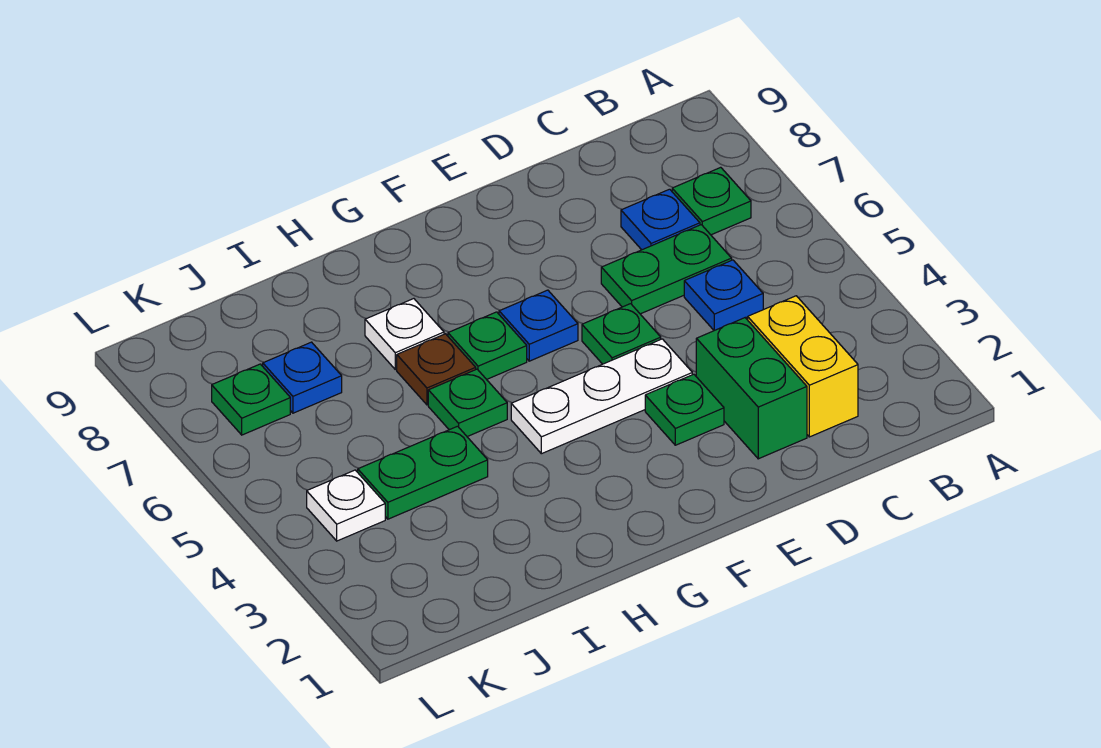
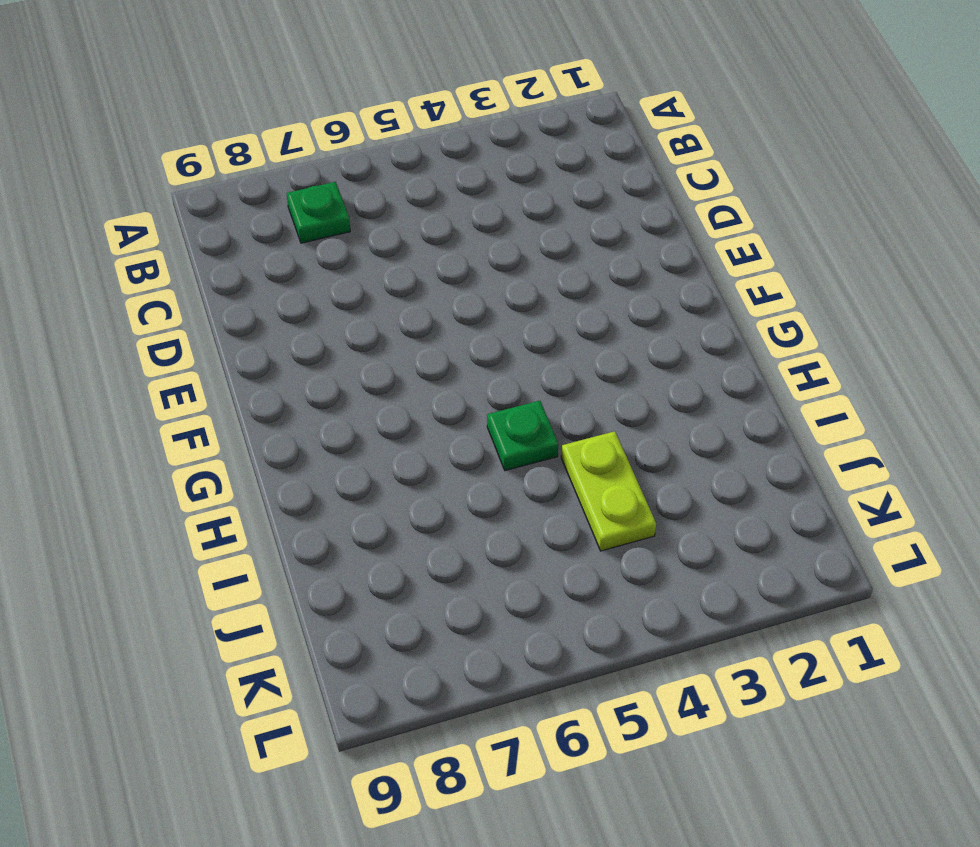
lime 1x2 plate [561,431,656,551] -> green 1x2 plate [358,426,488,519]
none -> yellow 1x2 brick [747,296,858,437]
none -> blue 1x1 plate [684,260,763,330]
none -> green 1x2 plate [601,225,732,314]

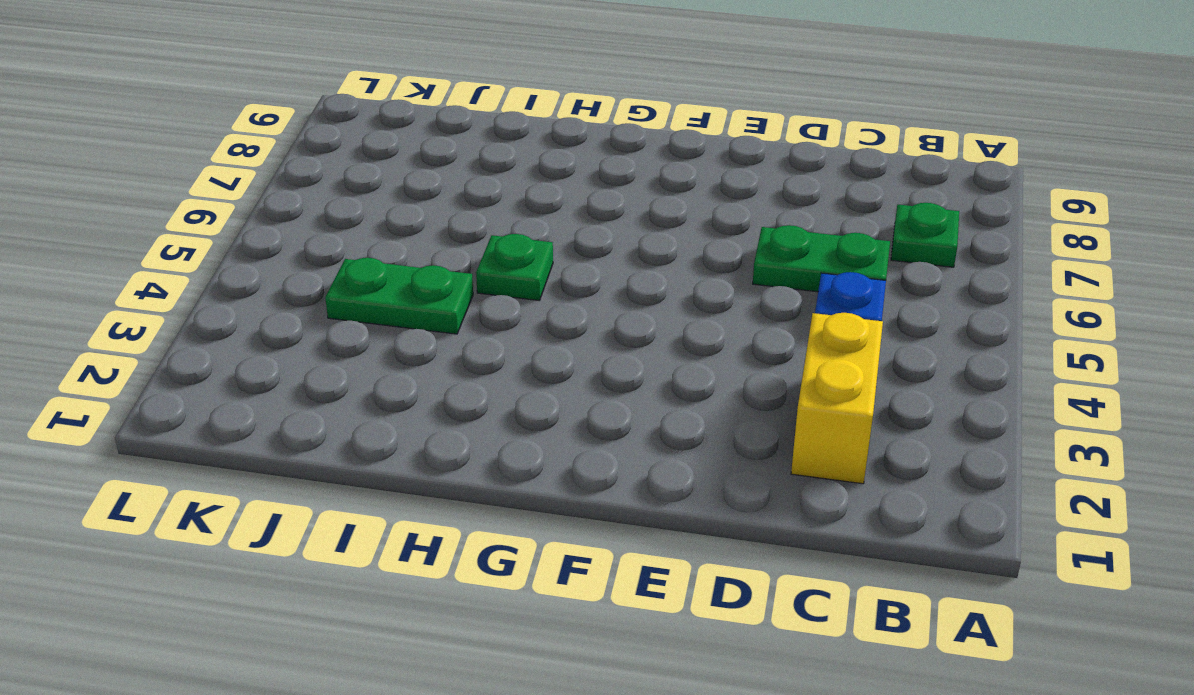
none -> blue 1x1 plate [621,189,700,250]
none -> green 1x2 brick [696,318,807,459]
none -> green 1x1 plate [645,374,724,445]

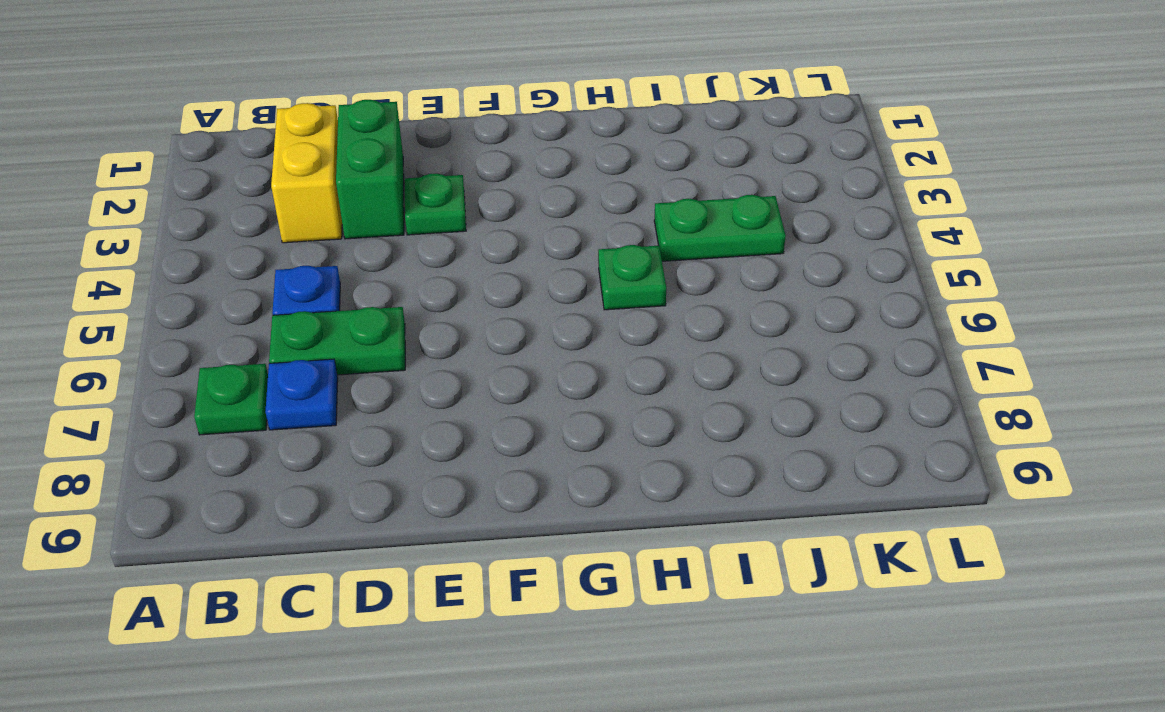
none -> white 1x3 plate [511,339,692,454]
none -> green 1x1 plate [582,304,661,364]
none -> blue 1x1 plate [499,290,578,361]

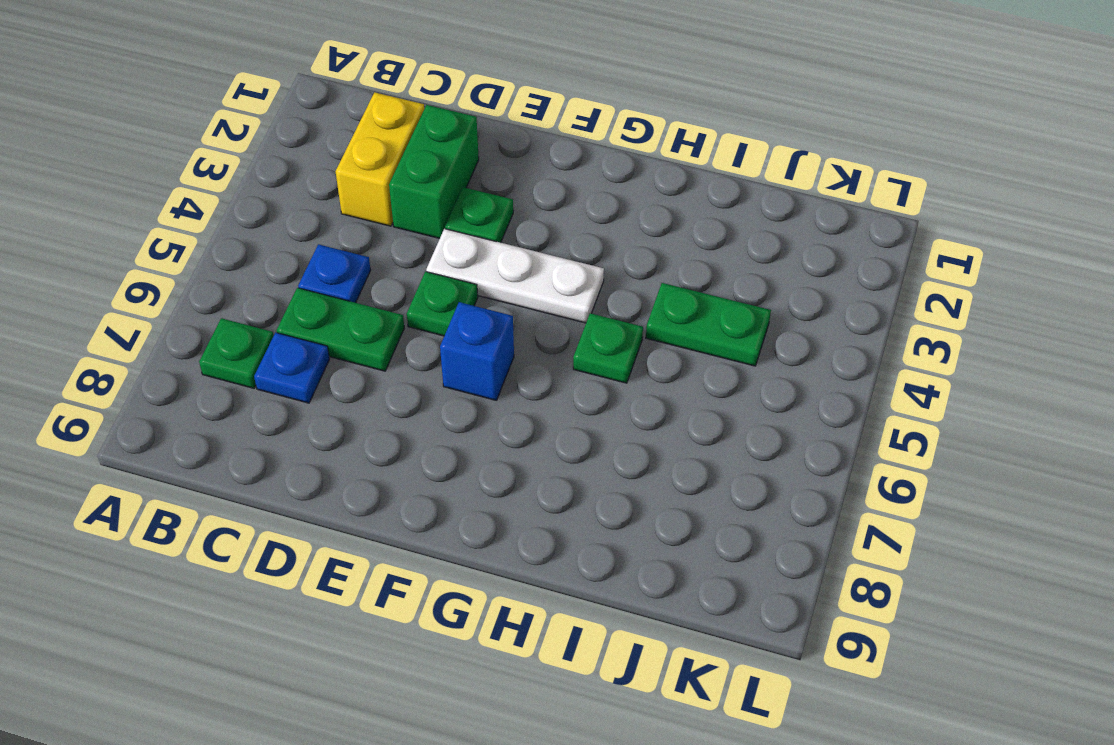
blue 1x1 brick [440,302,514,400] -> blue 1x1 plate [499,290,578,361]
none -> green 1x1 plate [448,312,527,379]
none -> brown 1x1 plate [397,334,476,405]
none -> white 1x1 plate [365,299,444,369]

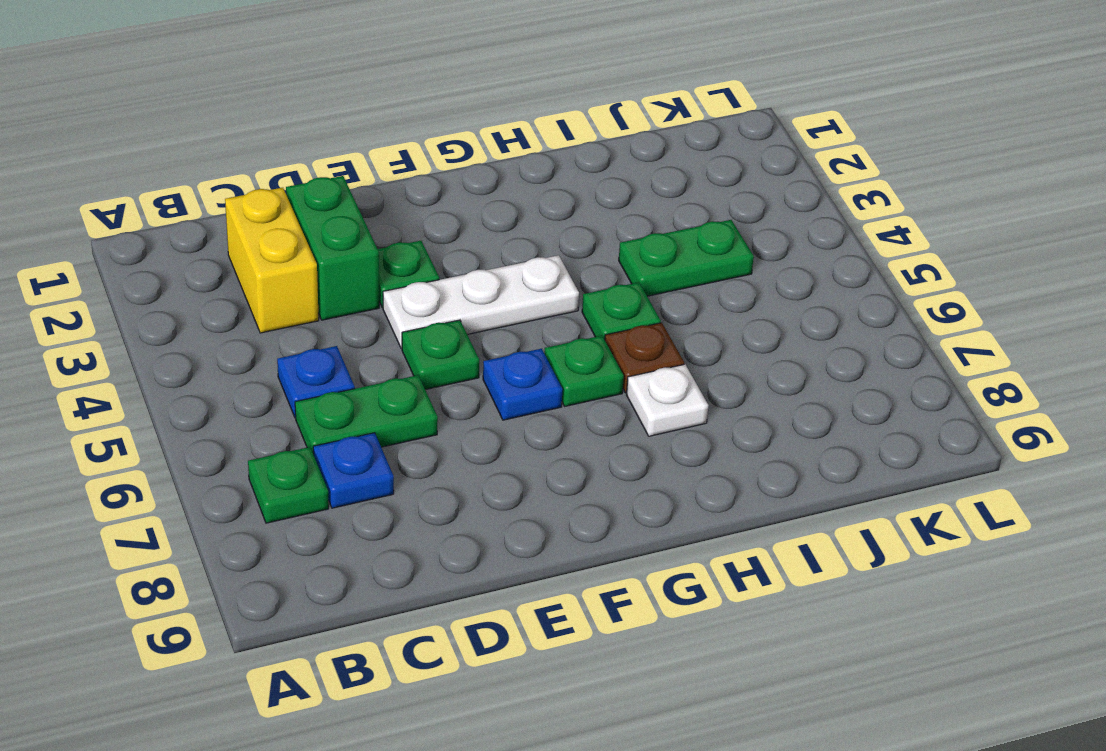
none -> blue 1x1 plate [263,342,342,413]
none -> white 1x1 plate [307,470,385,541]
none -> green 1x1 plate [212,364,290,435]

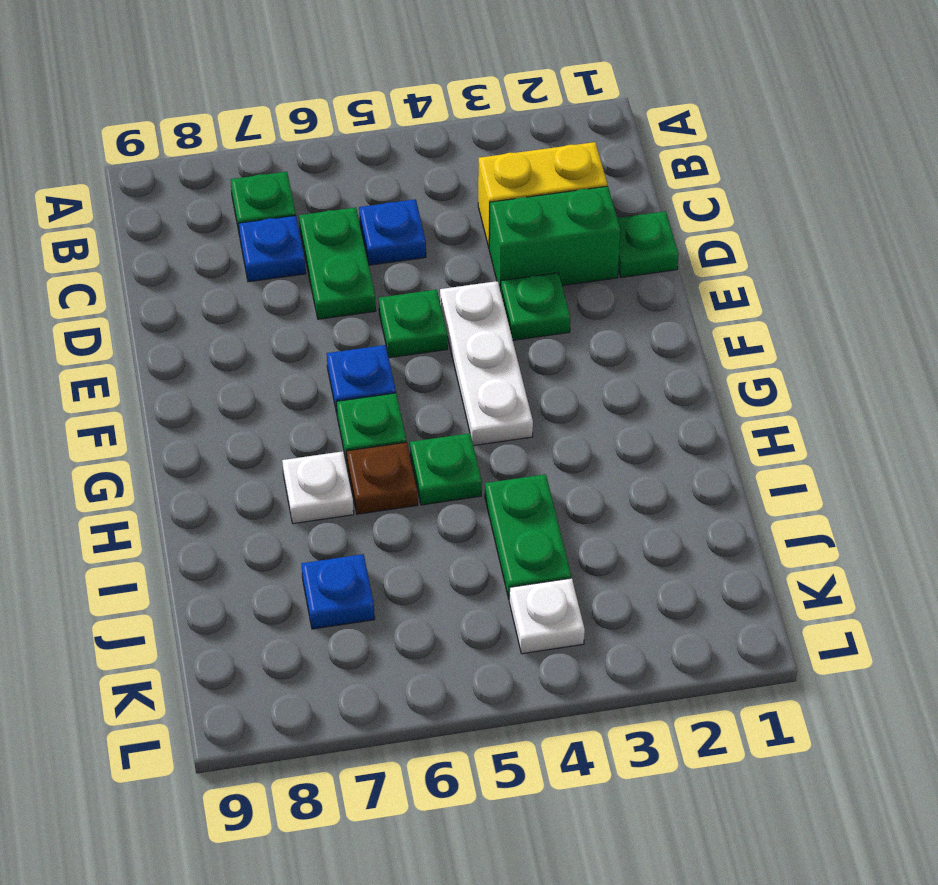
green 1x1 plate [617,211,679,277] -> green 1x1 plate moved to [212,364,290,435]

